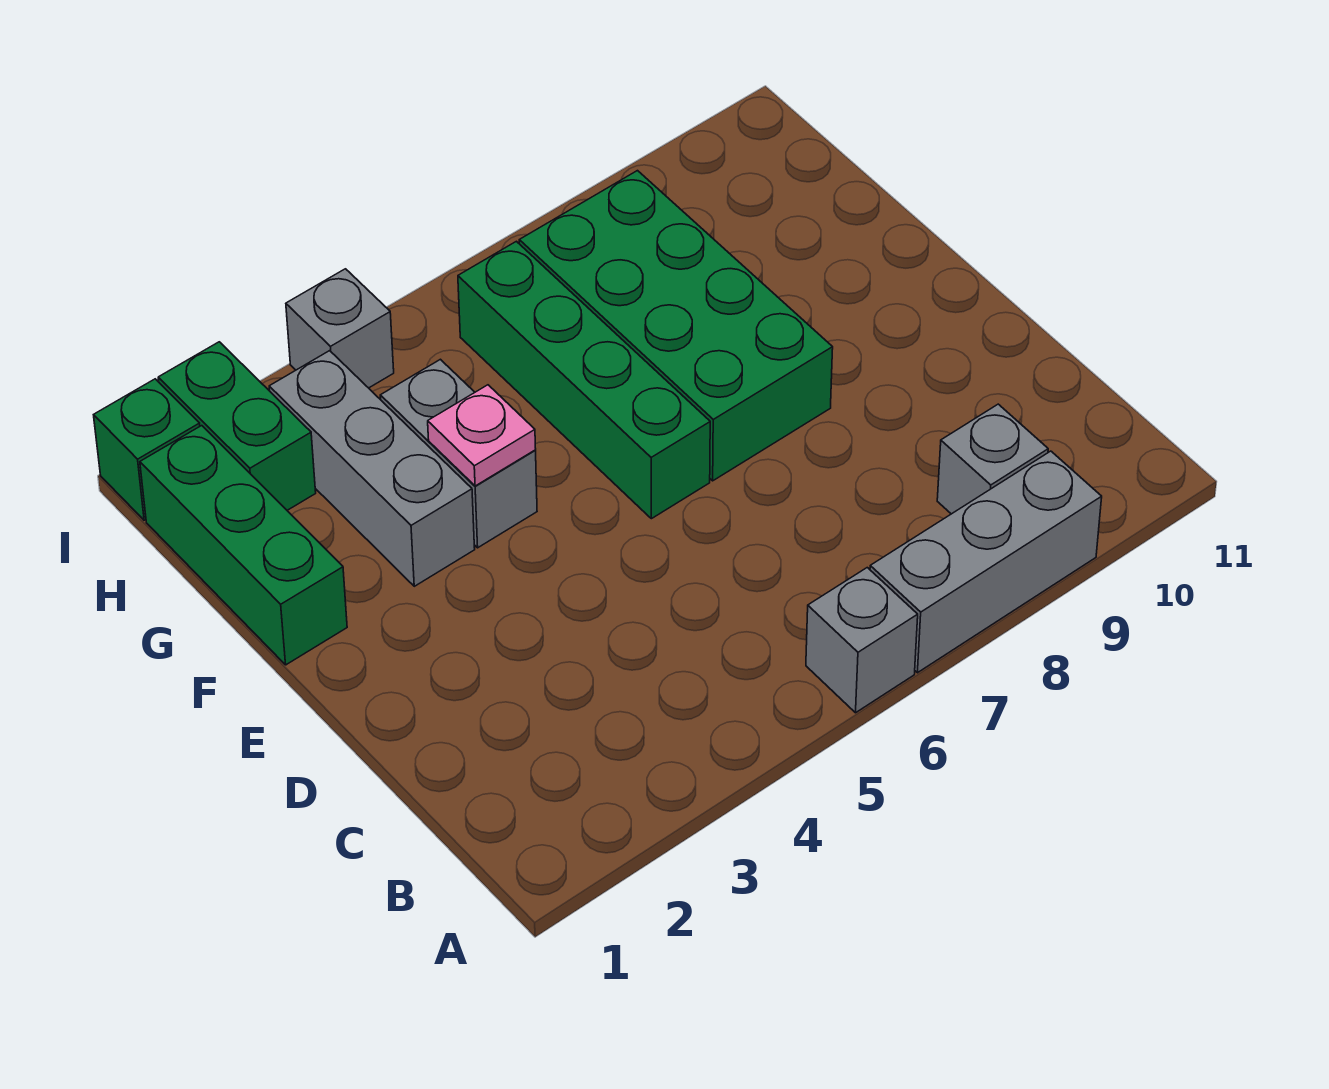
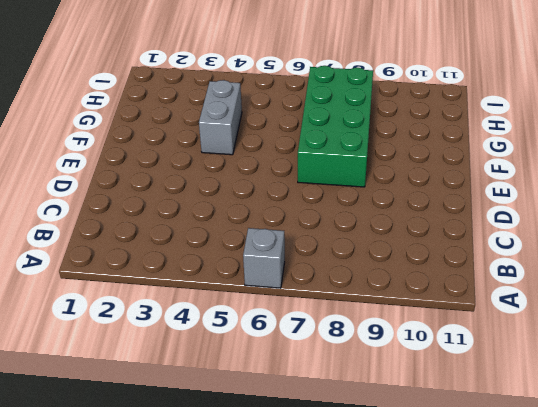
none -> grey 1x3 brick [870,451,1102,673]
none -> grey 1x1 brick [937,404,1048,514]
none -> green 1x4 brick [458,241,710,519]

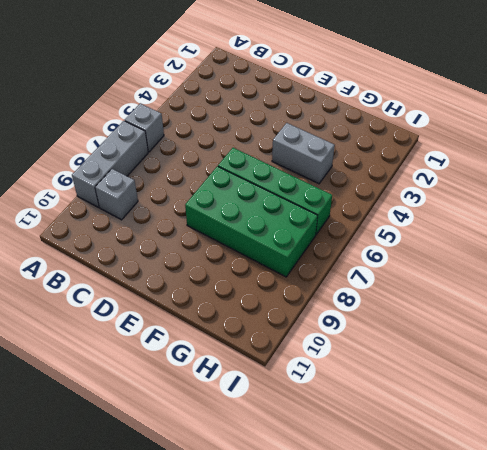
none -> green 1x3 brick [140,426,347,665]
none -> grey 1x3 brick [269,351,475,586]
none -> green 1x2 brick [158,342,316,510]

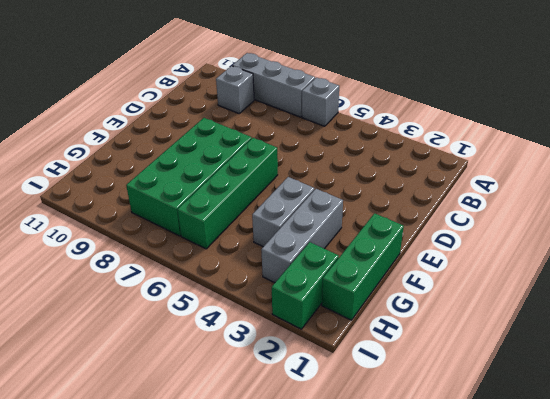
none -> green 1x1 brick [94,379,200,520]
none -> grey 1x1 brick [286,269,394,388]
none -> pink 1x1 plate [428,385,536,486]

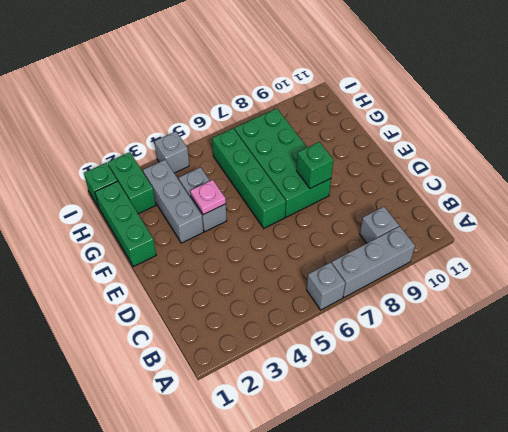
green 1x1 brick [297,142,333,188] -> none

